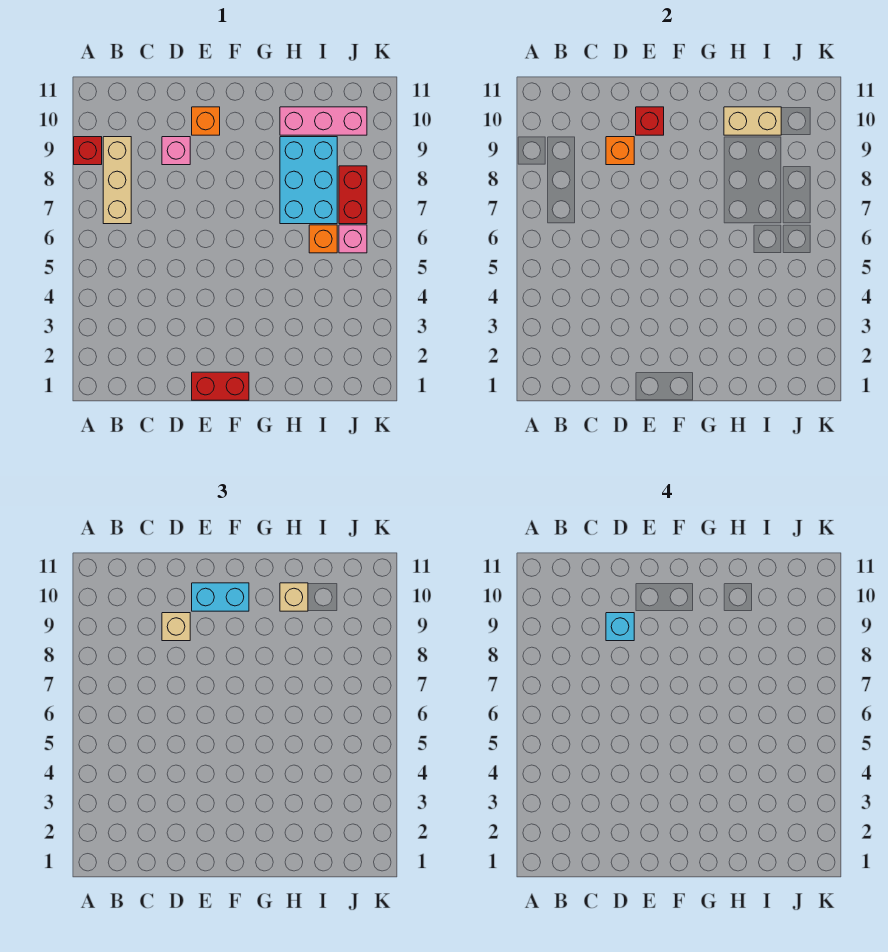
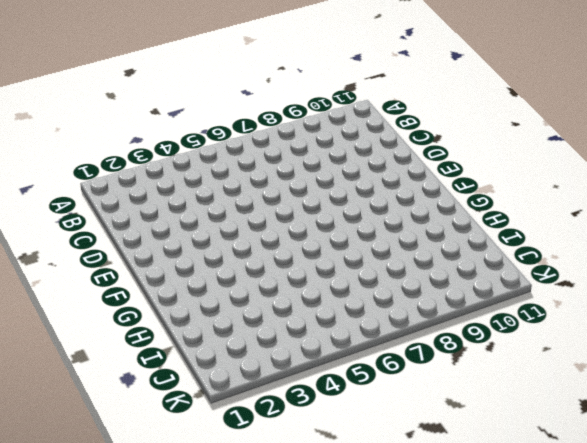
none -> red 1x1 brick [74,137,102,165]
none -> tan 1x3 brick [103,137,131,224]
none -> pink 1x1 brick [162,137,190,165]

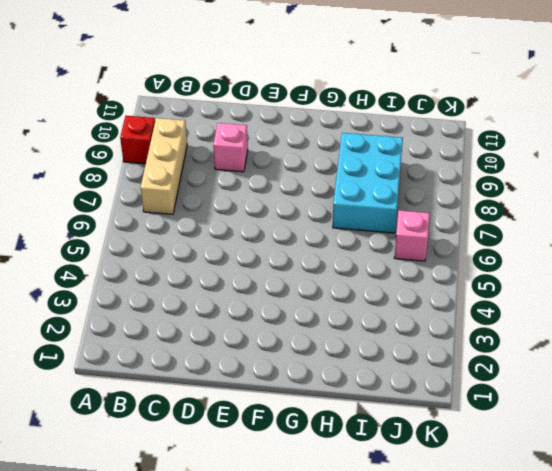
none -> red 1x2 brick [192,372,249,400]
none -> orange 1x1 brick [192,107,220,135]
none -> pink 1x3 brick [280,107,367,135]

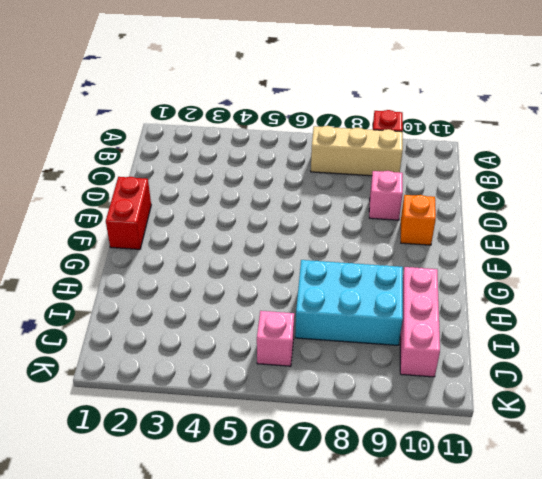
none -> orange 1x1 brick [309,225,337,253]
none -> red 1x2 brick [339,166,367,224]
none -> orange 1x1 brick [606,137,634,165]

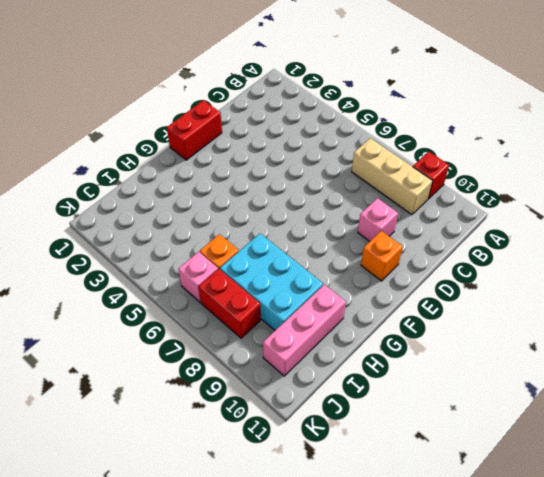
none -> orange 1x1 brick [606,137,634,165]
none -> red 1x1 brick [636,107,664,135]
none -> tan 1x2 brick [724,107,781,135]

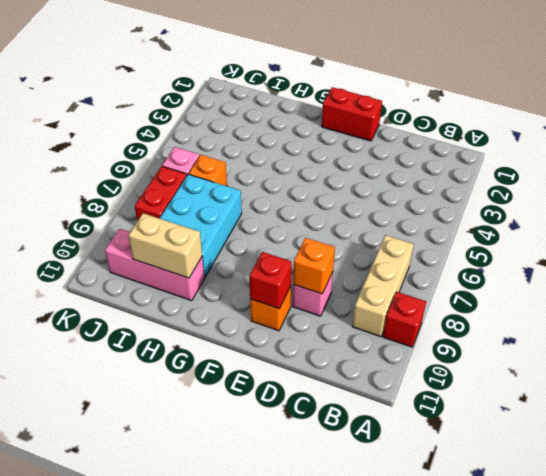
none -> tan 1x1 brick [162,613,190,641]
none -> cyan 1x2 brick [192,583,249,611]
none -> tan 1x1 brick [280,583,308,611]

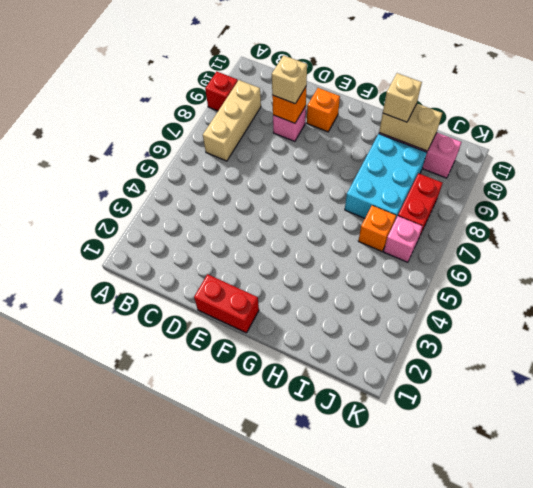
none -> red 1x1 brick [636,107,664,135]
none -> cyan 1x2 brick [192,583,249,611]
none -> cyan 1x1 brick [606,613,634,641]

